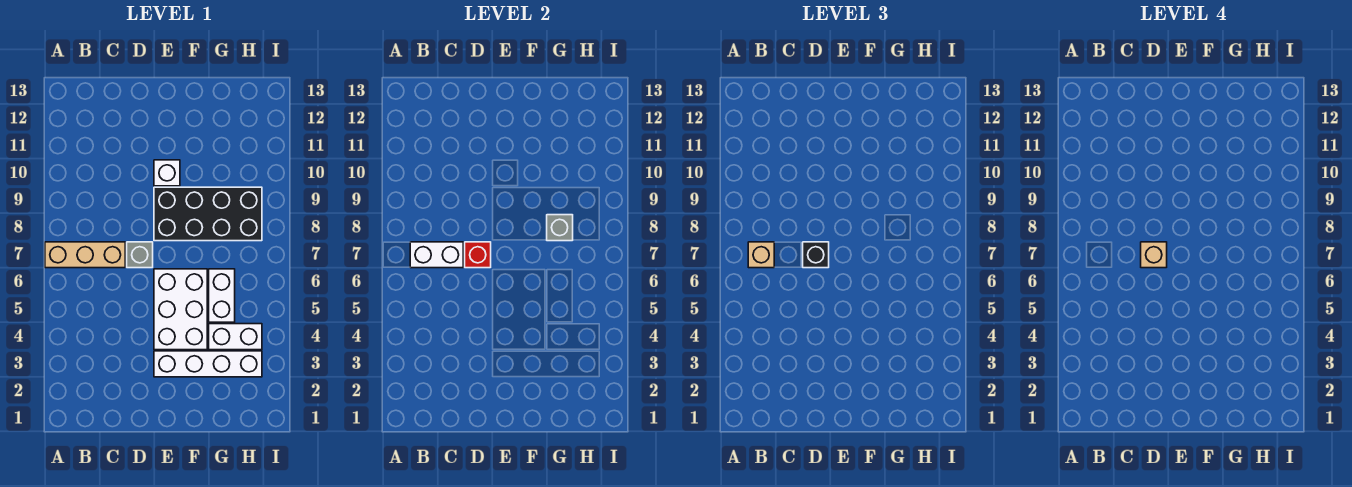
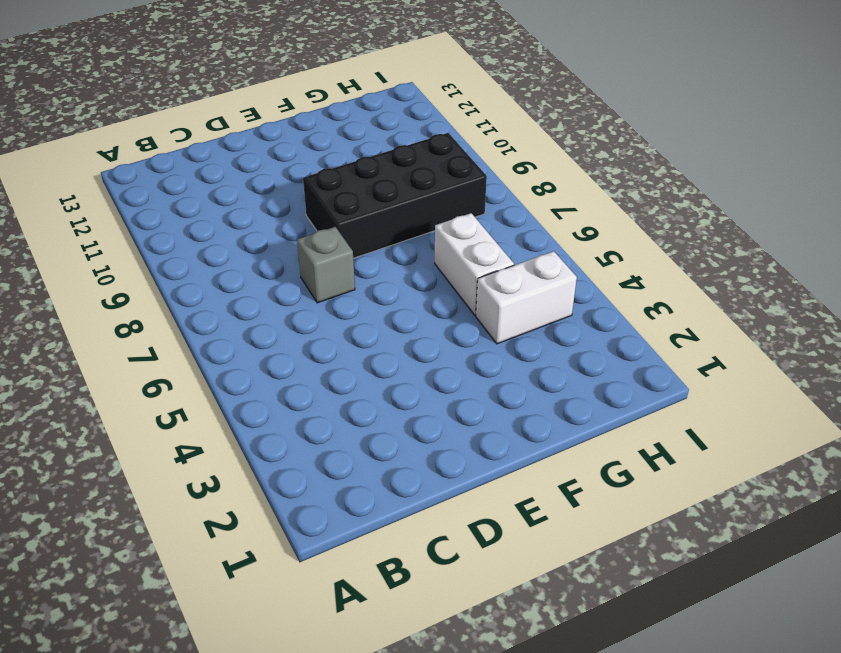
none -> tan 1x3 brick [45,242,125,268]
none -> white 1x4 brick [154,351,262,377]
none -> white 2x3 brick [154,269,207,350]

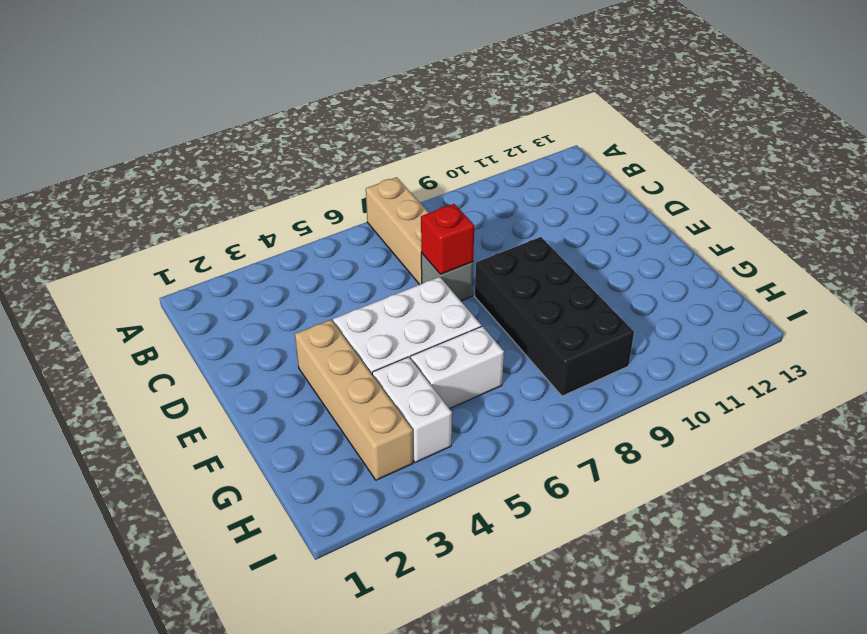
tan 1x4 brick [295,320,413,480] -> white 1x4 brick [154,351,262,377]
none -> white 1x1 brick [154,160,180,186]
none -> white 1x2 brick [410,242,463,268]
none -> grey 1x1 brick [547,215,573,241]

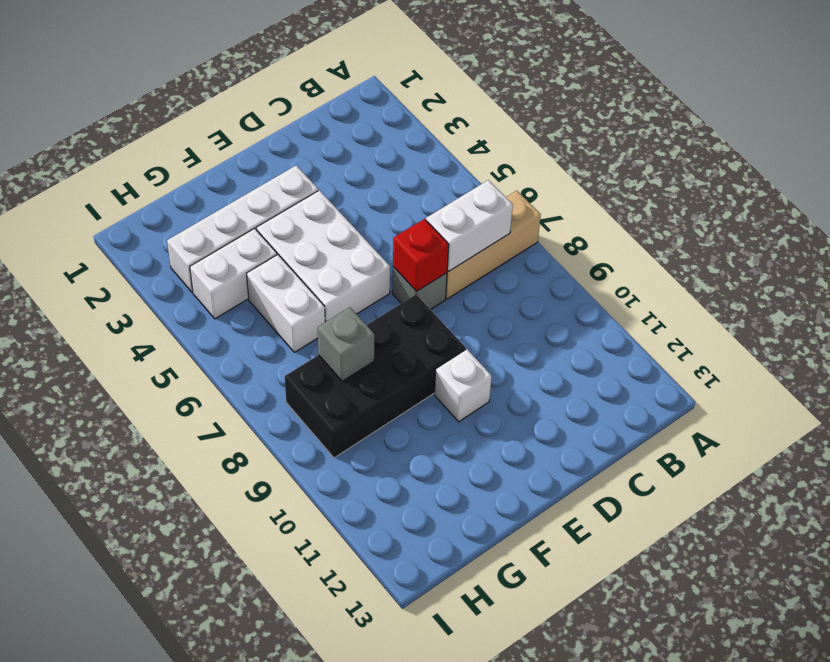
none -> tan 1x1 brick [748,242,774,268]
none -> black 1x1 brick [803,242,829,268]
none -> tan 1x1 brick [1141,242,1167,268]

